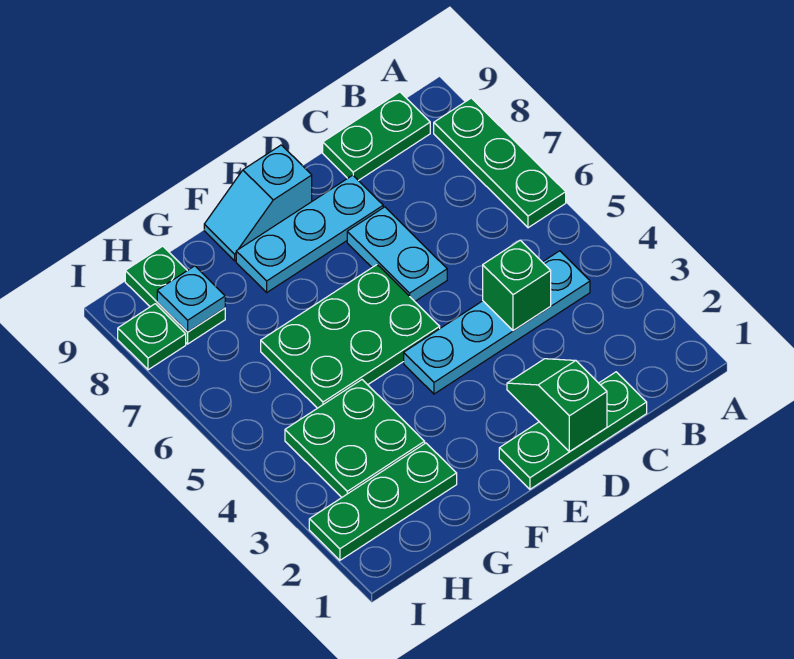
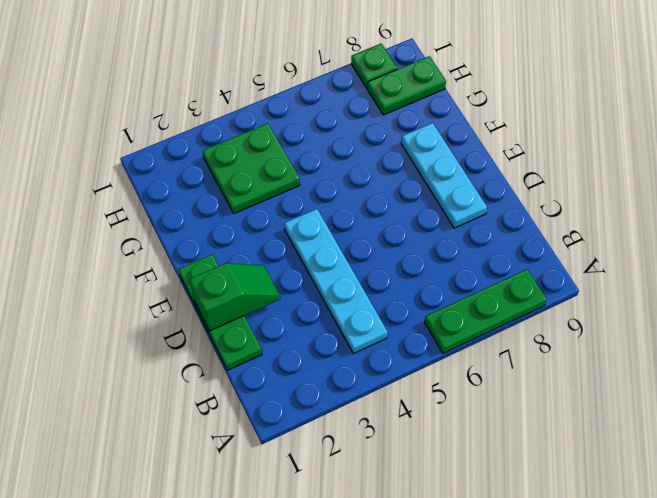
none -> green 1x2 plate [323,92,430,181]
none -> cyan 1x2 plate [347,207,447,301]
none -> green 2x3 plate [261,265,440,408]

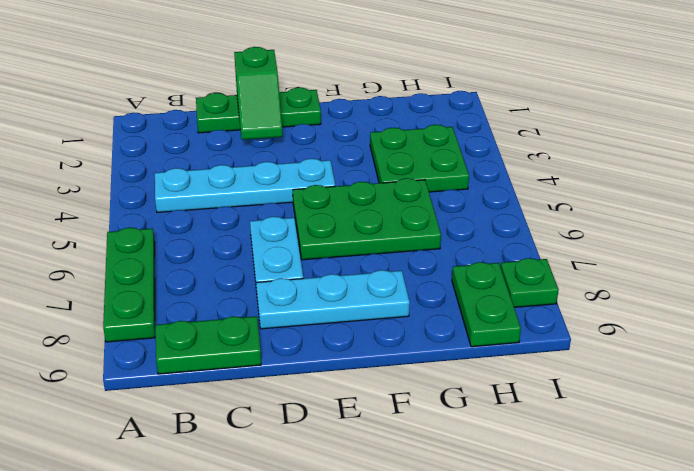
none -> cyan 1x2 slope [204,145,312,261]
none -> green 1x3 plate [309,443,457,560]
none -> green 1x1 brick [483,240,551,330]

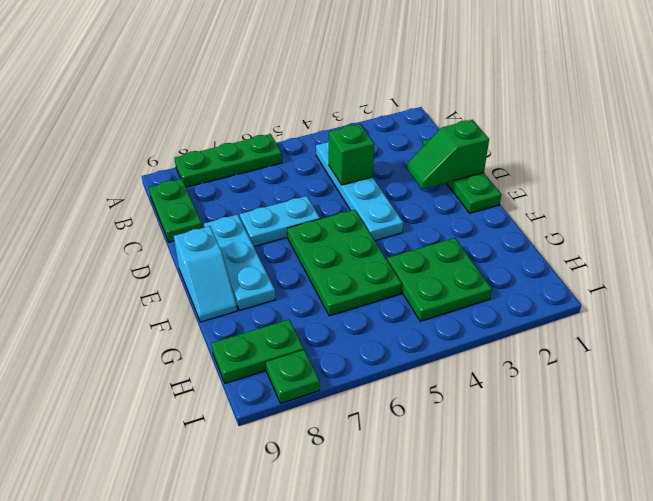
none -> green 1x3 plate [309,443,457,560]
none -> cyan 1x1 plate [157,266,225,332]

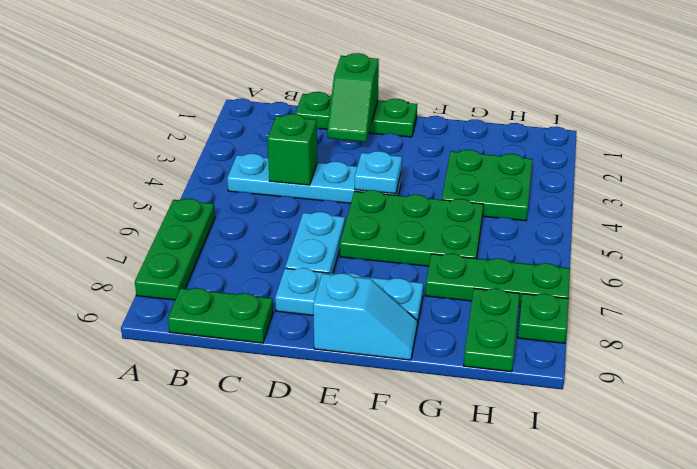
cyan 1x1 plate [355,151,402,194] -> cyan 1x1 plate moved to [157,266,225,332]
green 1x3 plate [425,253,570,306] -> green 1x3 plate moved to [309,443,457,560]

